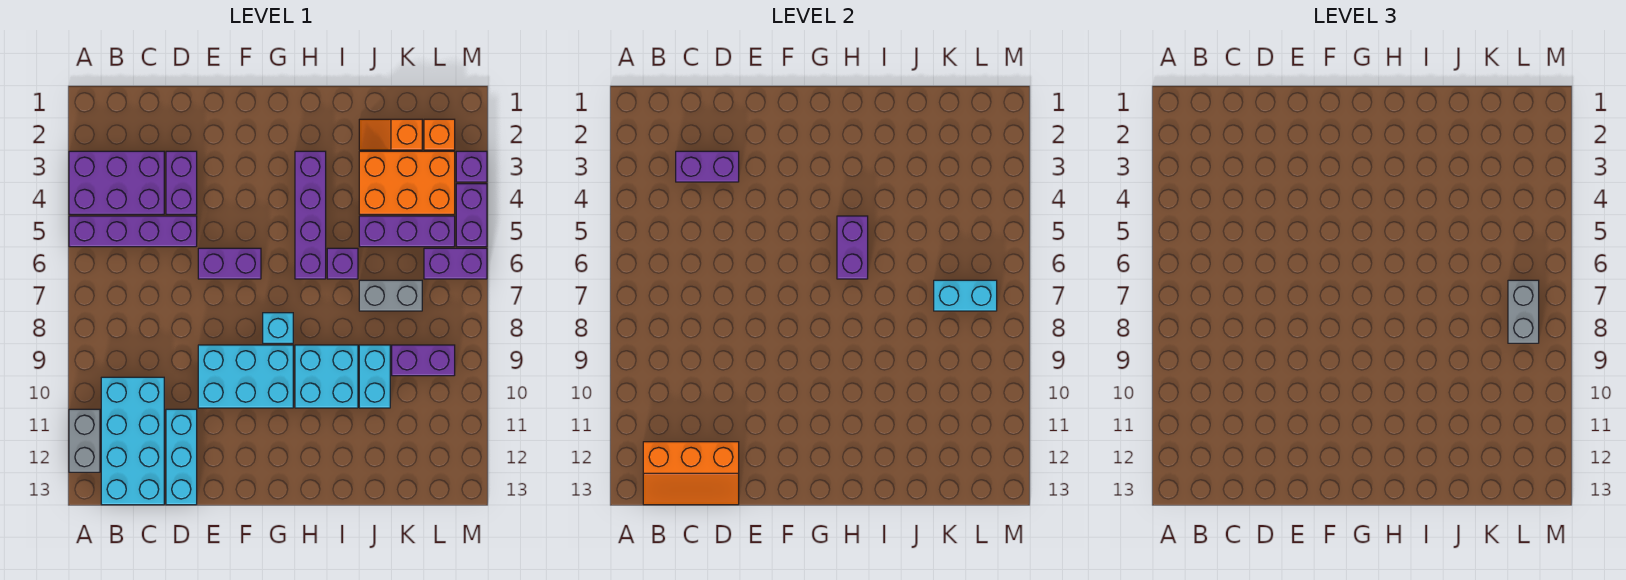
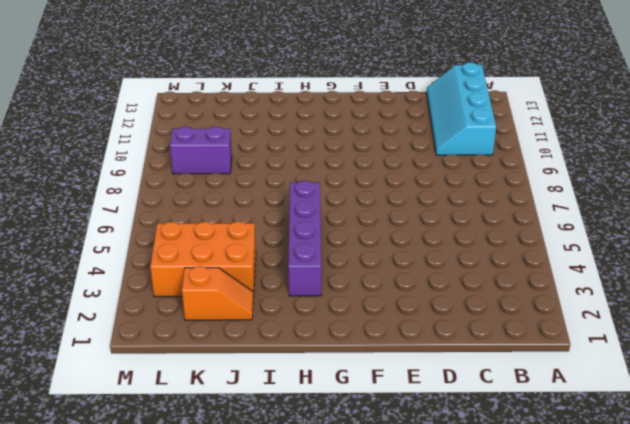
cyan 2x4 slope [427,63,496,155] -> cyan 2x4 brick [101,377,164,505]
none -> purple 2x3 brick [69,151,164,214]
none -> purple 1x4 brick [69,216,197,247]
none -> grey 1x2 brick [69,409,100,472]

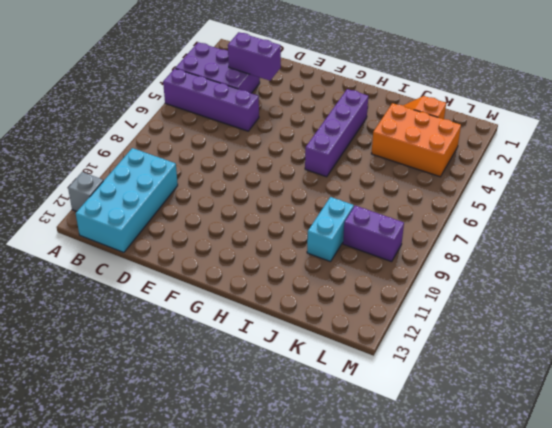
grey 1x1 brick [68,172,103,211] -> grey 1x2 brick [69,409,100,472]
none -> purple 1x2 brick [166,151,197,214]
none -> cyan 1x3 brick [166,409,197,505]
none -> purple 1x2 brick [198,248,261,279]

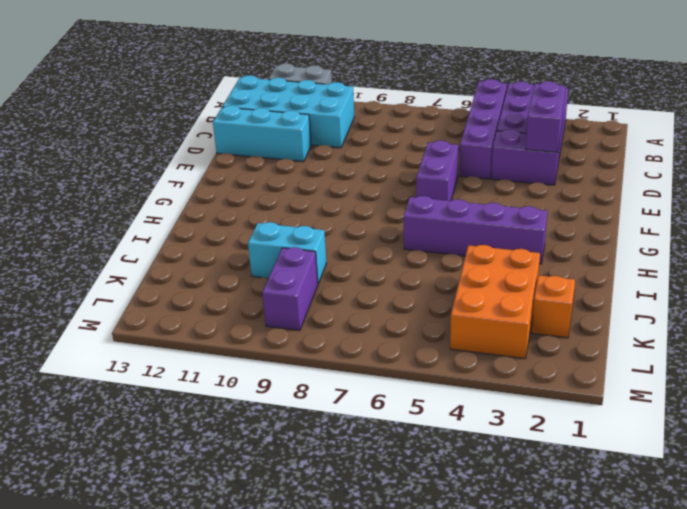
none -> cyan 2x3 brick [198,345,293,408]
none -> cyan 1x1 brick [263,313,293,343]
none -> cyan 2x2 brick [295,345,358,408]

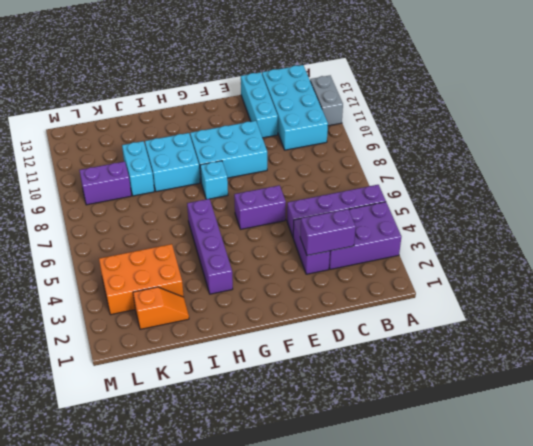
none -> purple 1x1 brick [327,248,358,279]
none -> purple 1x3 brick [359,216,455,247]
none -> grey 1x2 brick [359,280,422,311]

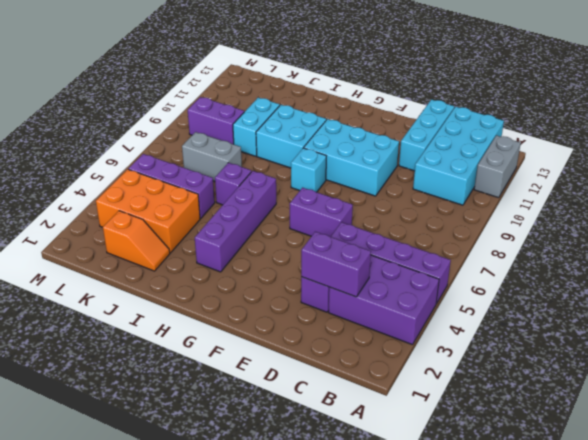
none -> orange 1x1 brick [424,119,455,150]
none -> purple 1x2 brick [424,248,487,279]
none -> purple 1x1 brick [456,151,487,182]

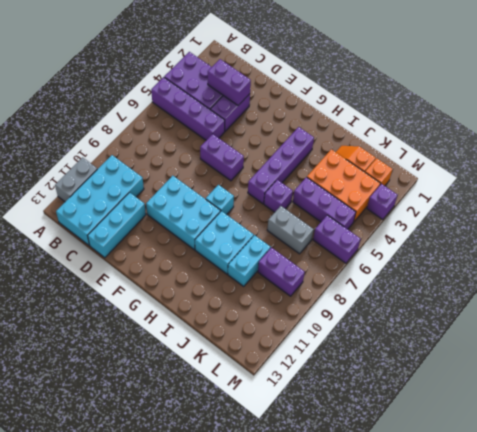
none -> purple 1x2 brick [456,184,487,247]
none -> orange 2x3 slope [643,442,739,505]
none -> purple 1x2 brick [837,216,868,279]

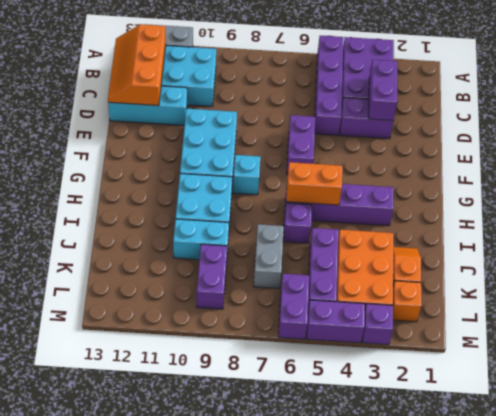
orange 1x2 brick [286,162,342,205] -> purple 1x2 brick [837,216,868,279]
none -> cyan 1x2 brick [934,280,997,311]
none -> grey 1x2 brick [1508,280,1539,343]

